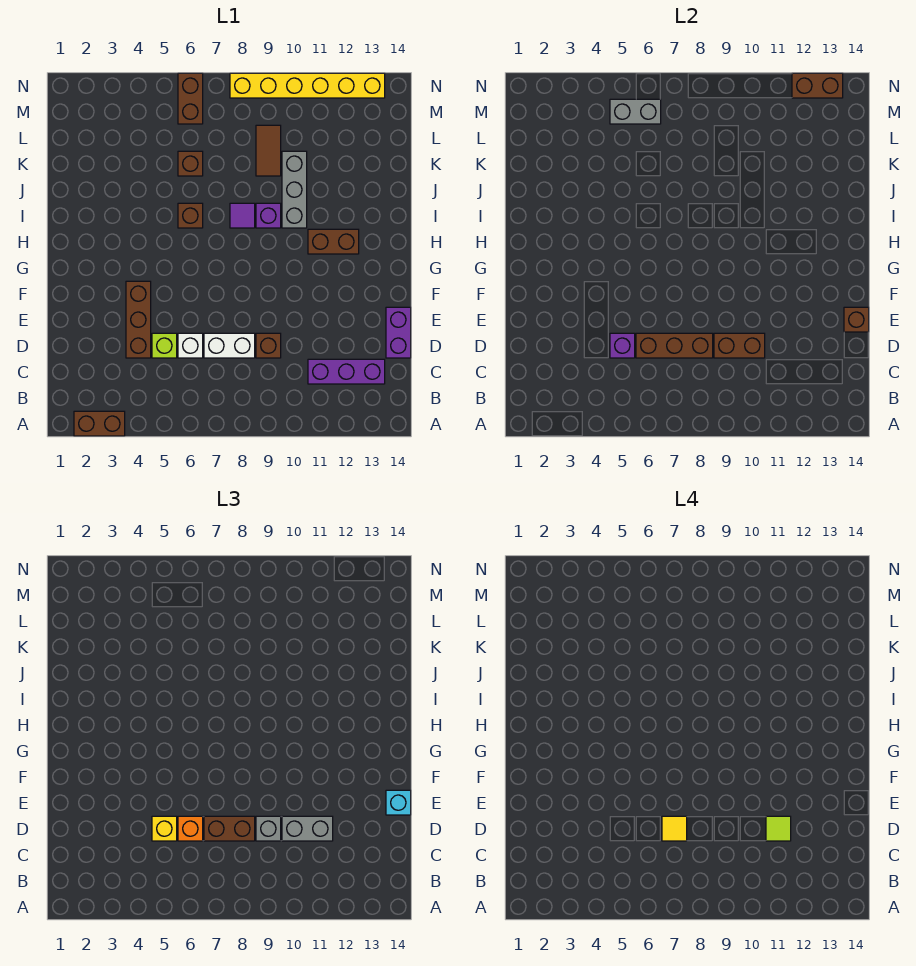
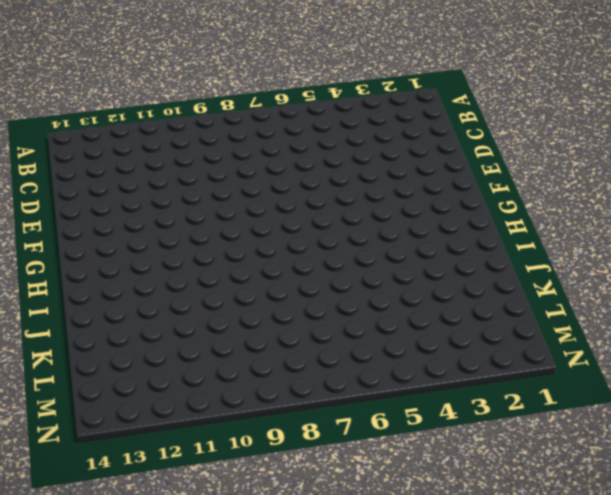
none -> brown 1x2 brick [74,411,125,436]
none -> purple 1x3 brick [308,359,385,384]
none -> brown 1x3 brick [126,281,151,358]
none -> lime 1x1 brick [152,333,177,358]

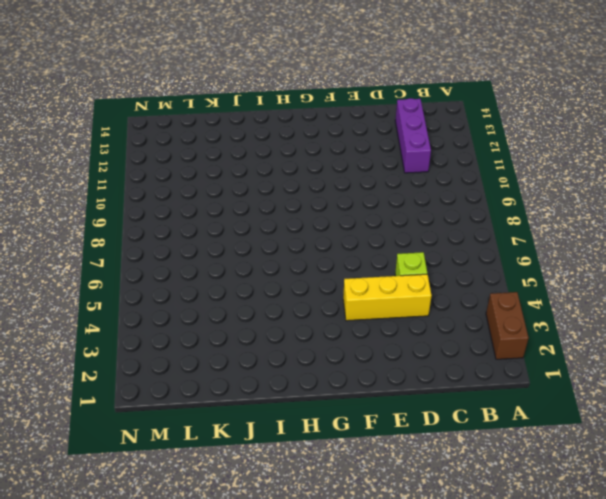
yellow 1x3 brick [343,274,432,321] -> brown 1x3 brick [126,281,151,358]
none -> white 1x1 brick [178,333,203,358]
none -> white 1x2 brick [204,333,255,358]
none -> brown 1x1 brick [256,333,281,358]
none -> purple 1x2 brick [386,307,411,358]

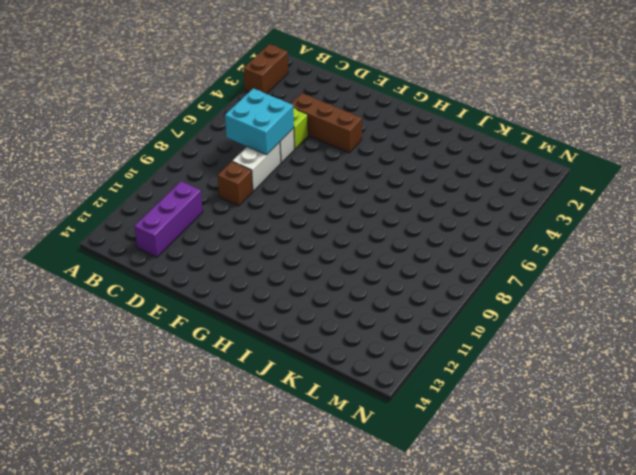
cyan 2x2 brick [225,88,294,155] -> brown 1x3 brick [636,333,713,358]
none -> purple 1x2 brick [386,307,411,358]
none -> brown 1x2 brick [308,229,359,254]
none -> brown 1x1 brick [178,203,203,228]
none -> purple 1x1 tile [230,203,255,228]

